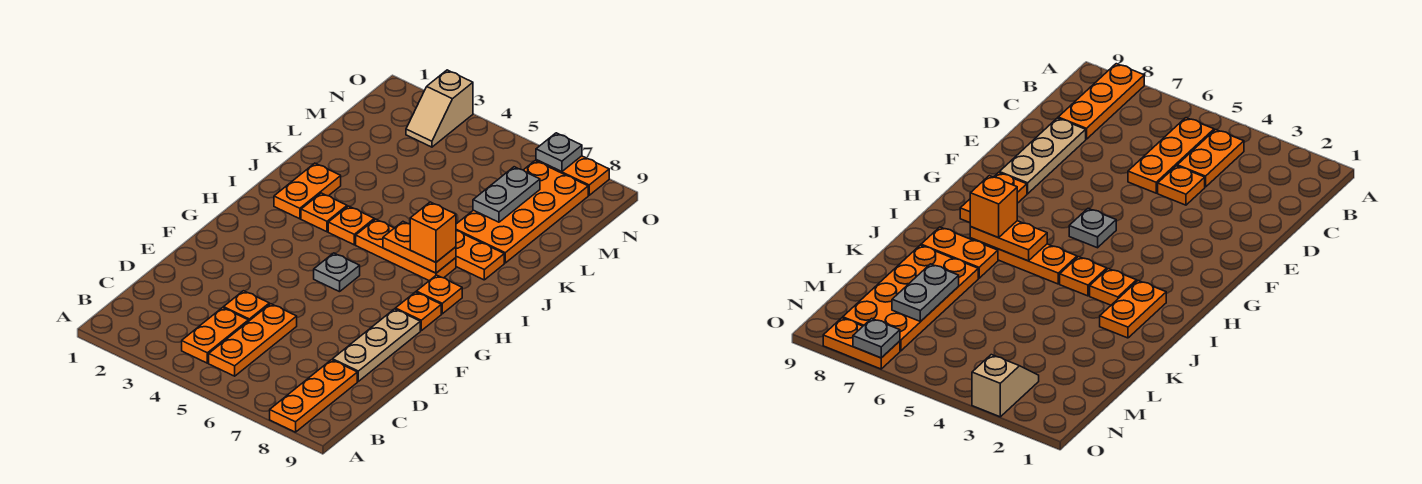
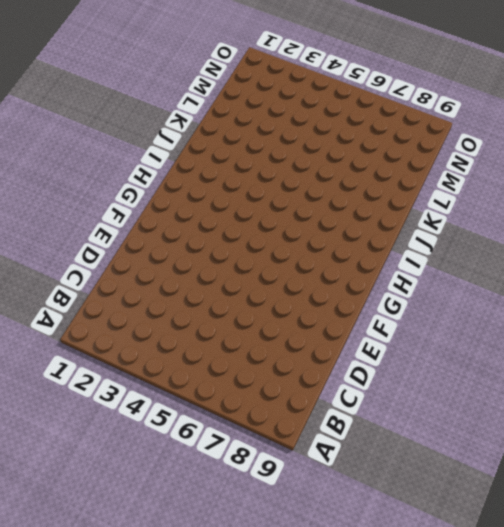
none -> orange 1x3 plate [270,360,357,432]
none -> orange 1x2 plate [182,308,248,363]
none -> orange 1x3 plate [209,304,297,376]

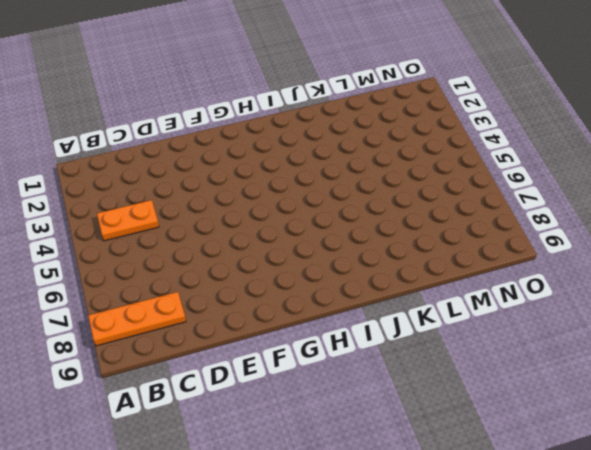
none -> orange 1x3 plate [209,304,297,376]
none -> orange 1x1 plate [223,291,269,321]
none -> tan 1x3 plate [333,309,420,381]

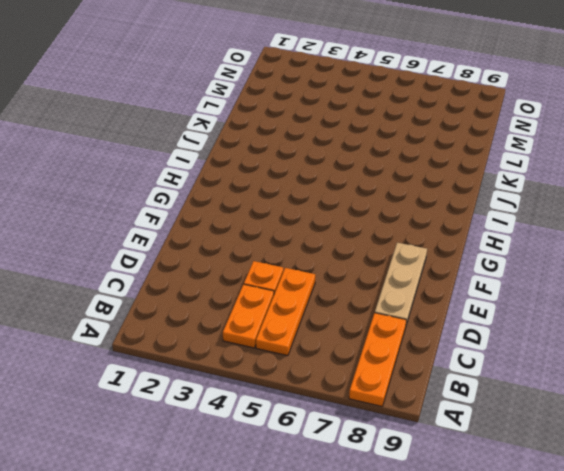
none -> grey 1x1 plate [314,253,360,292]
none -> orange 1x1 plate [395,292,441,331]
none -> orange 1x1 plate [416,275,462,314]

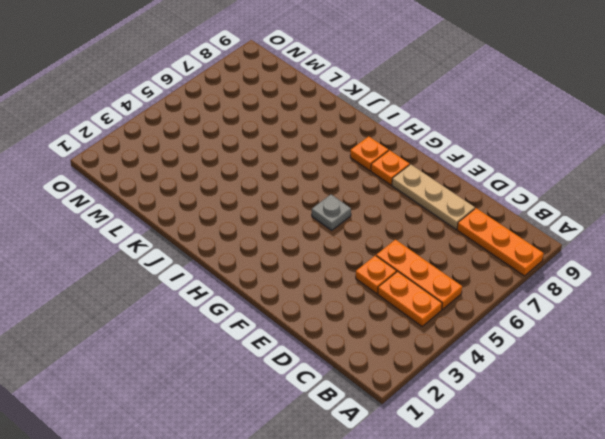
none -> orange 1x2 plate [274,163,341,219]
none -> orange 1x1 plate [301,193,347,232]
none -> orange 1x1 plate [328,206,374,245]

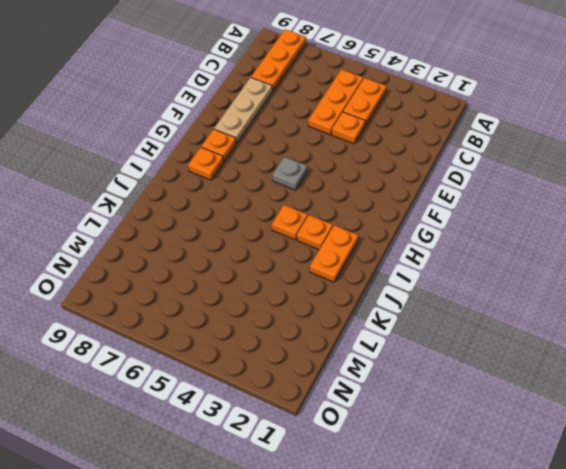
none -> orange 1x3 plate [356,219,456,281]
none -> orange 1x2 plate [456,231,504,280]
none -> orange 2x4 plate [456,161,588,263]

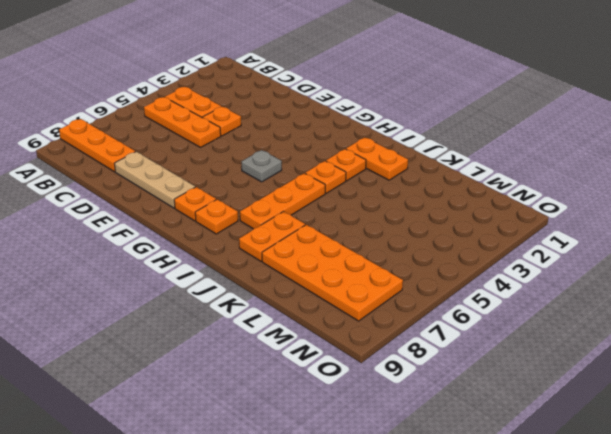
none -> tan 1x2 slope [406,70,473,147]
none -> orange 1x2 plate [536,156,609,195]
none -> orange 1x2 plate [383,222,456,273]

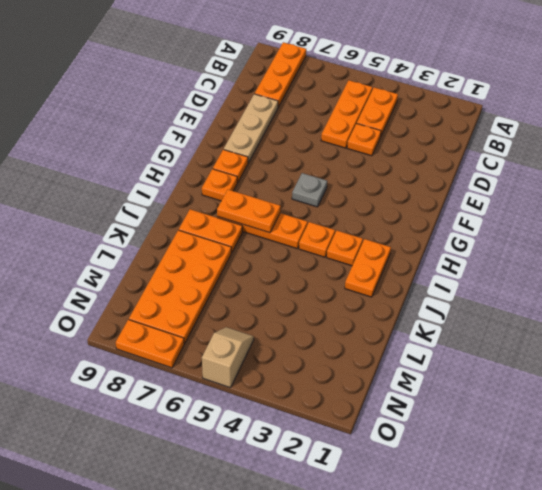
tan 1x2 slope [202,327,254,388] -> tan 1x2 slope moved to [406,70,473,147]
none -> grey 1x2 plate [473,167,540,222]
none -> grey 1x1 plate [536,133,582,172]
none -> orange 1x1 brick [410,202,456,262]

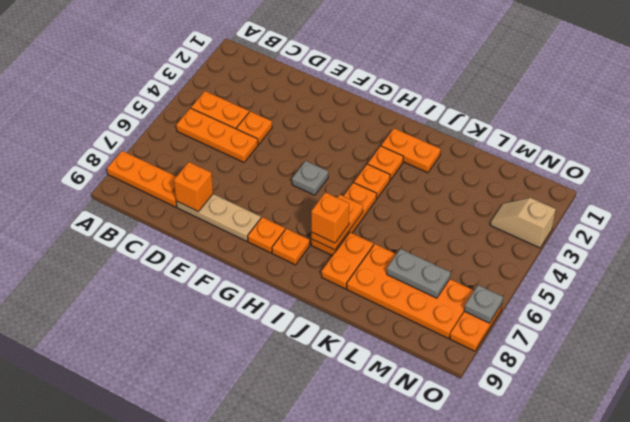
orange 1x1 brick [174,162,213,212] -> none

